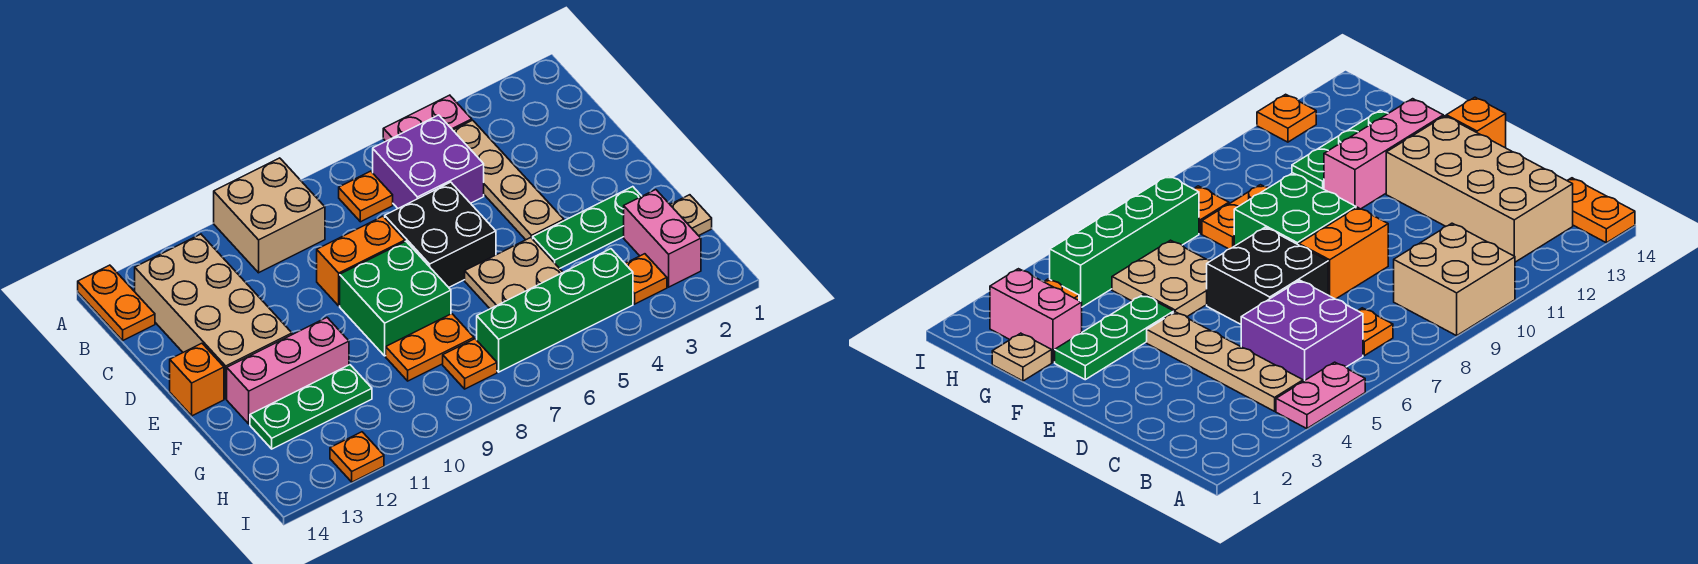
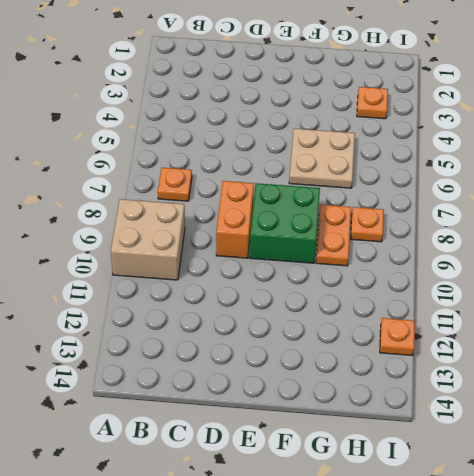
none -> pink 1x2 plate [383,95,472,141]
none -> orange 1x2 plate [78,265,155,340]
none -> tan 1x4 plate [453,120,564,240]

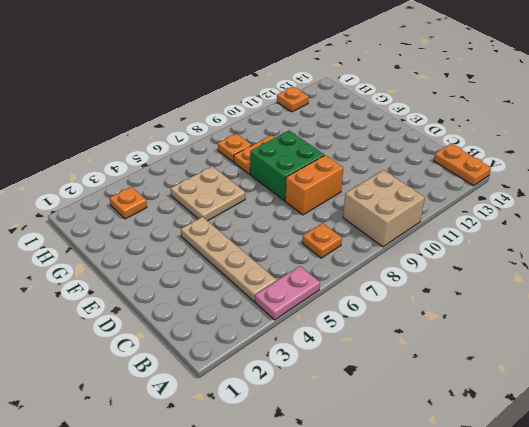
none -> purple 2x2 brick [373,115,484,208]
none -> tan 2x4 brick [135,234,292,399]
none -> black 2x2 brick [385,182,496,287]

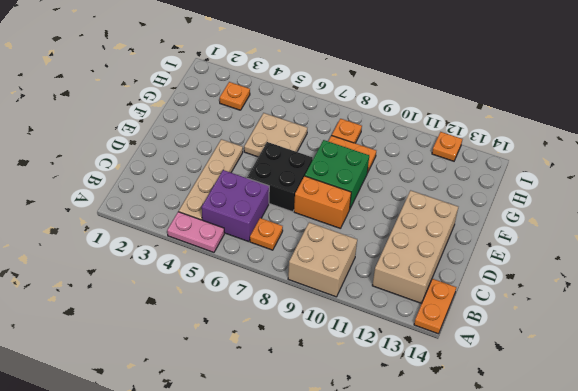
none -> orange 1x1 brick [170,343,224,416]
none -> green 1x3 plate [533,187,642,268]
none -> pink 1x3 brick [227,318,349,424]

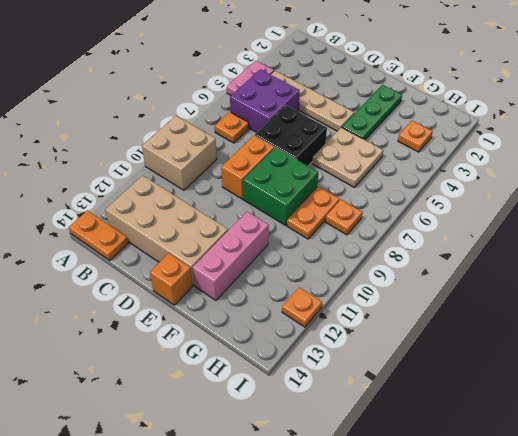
none -> tan 1x1 plate [670,195,712,236]
none -> pink 1x2 brick [624,190,701,287]
none -> green 1x3 plate [250,365,372,449]

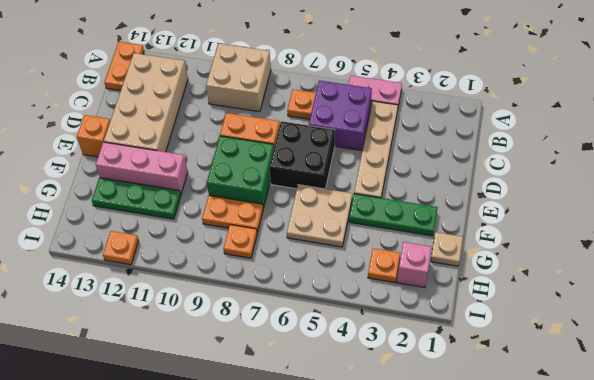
pink 1x1 brick [397,242,432,288] -> pink 1x2 brick [624,190,701,287]
none -> green 1x4 brick [477,249,633,372]

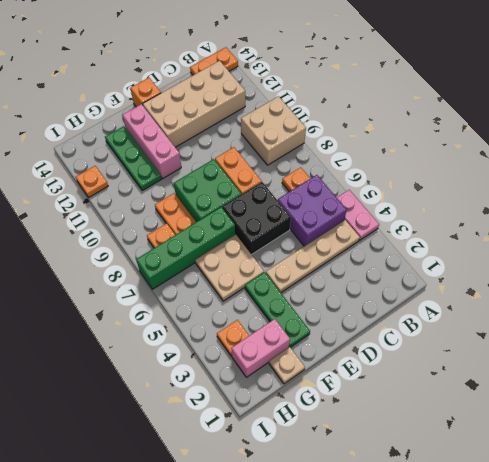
green 1x4 brick [136,207,235,289] -> green 1x4 brick turned to [477,249,633,372]

